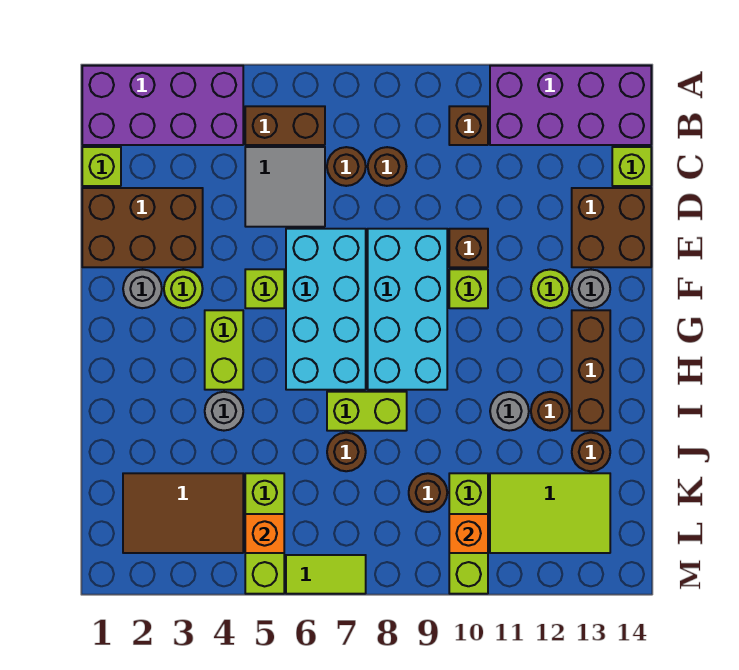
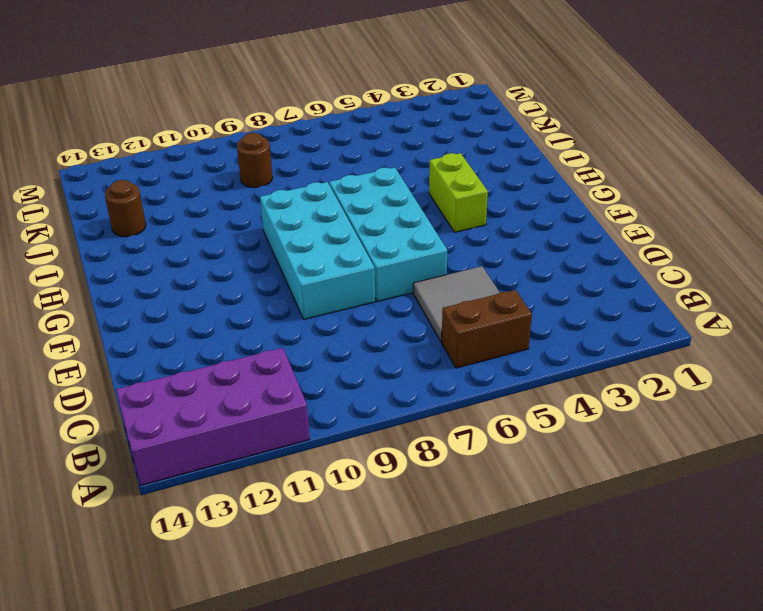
none -> purple 2x4 brick [82,66,243,145]
none -> brown 1x1 brick [449,106,488,145]
none -> lime 1x1 brick [82,147,121,186]
none -> brown 1x1 round brick [327,147,366,186]

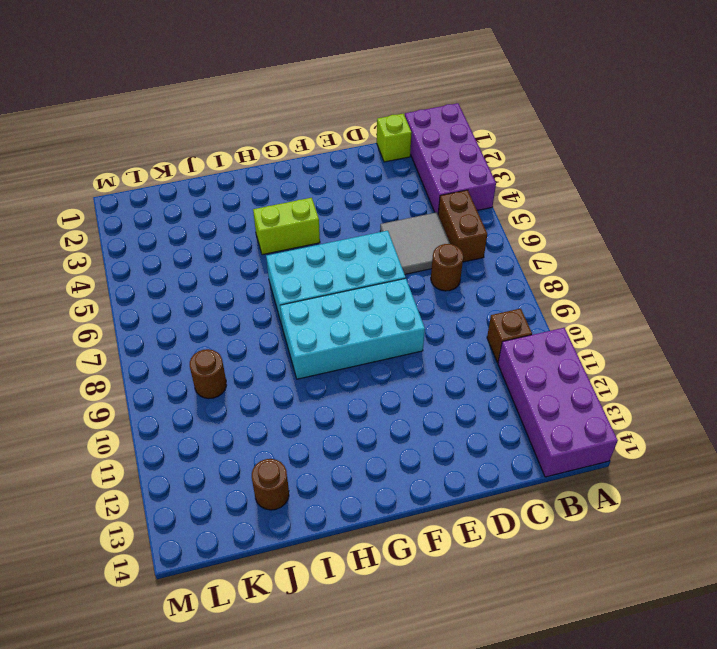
none -> brown 1x1 round brick [368,147,406,186]
none -> lime 1x1 brick [612,147,651,186]
none -> brown 2x3 brick [82,188,203,267]
none -> brown 2x2 brick [572,188,651,267]

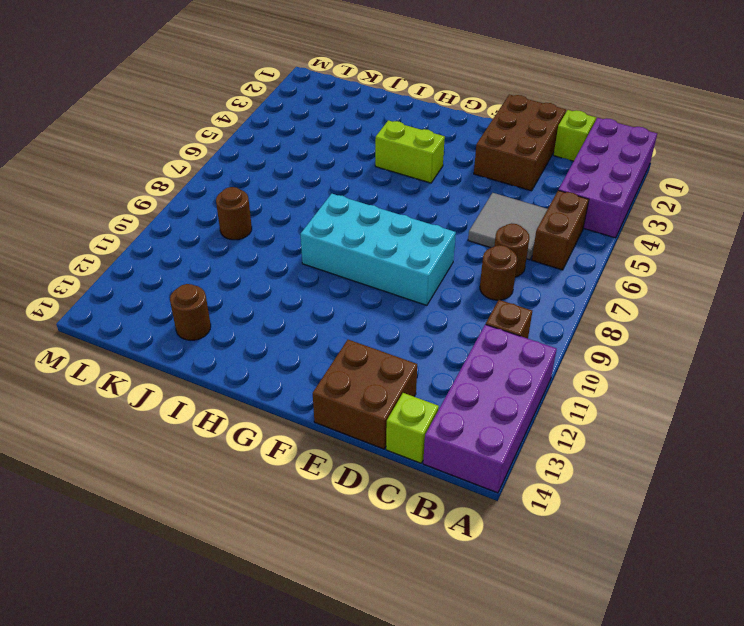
none -> cyan 2x4 brick [286,229,366,390]
none -> brown 1x1 brick [449,229,488,267]
none -> grey 1x1 round brick [123,270,162,308]
none -> lime 1x1 round brick [164,269,203,308]

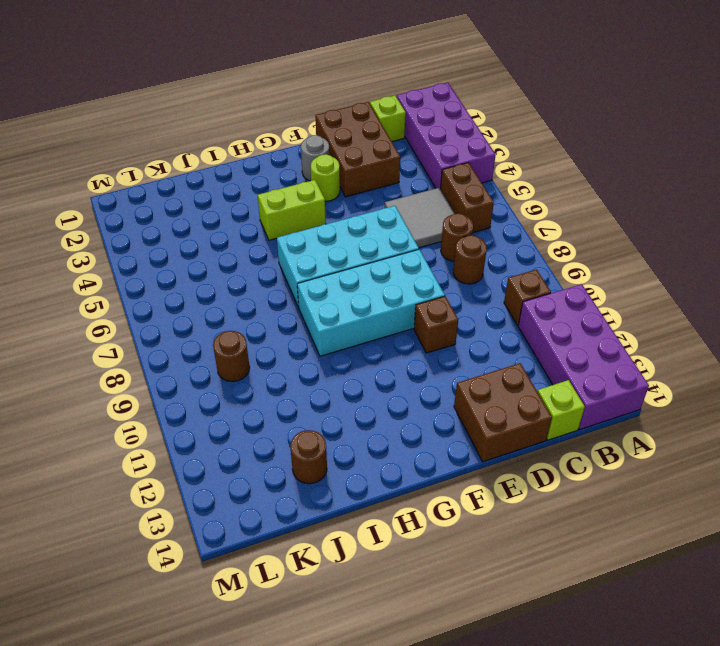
none -> lime 1x1 brick [245,269,284,308]
none -> lime 1x1 brick [449,269,488,308]
none -> lime 1x1 round brick [531,269,570,308]
none -> grey 1x1 round brick [572,270,610,308]

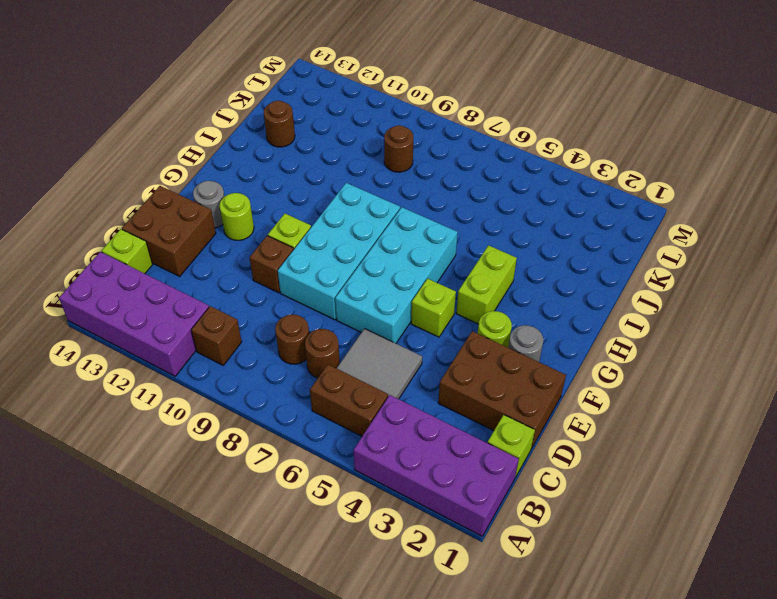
none -> brown 1x3 brick [572,310,610,431]
none -> grey 1x1 round brick [205,392,243,431]
none -> lime 1x2 brick [327,392,407,431]
none -> grey 1x1 round brick [490,392,529,431]

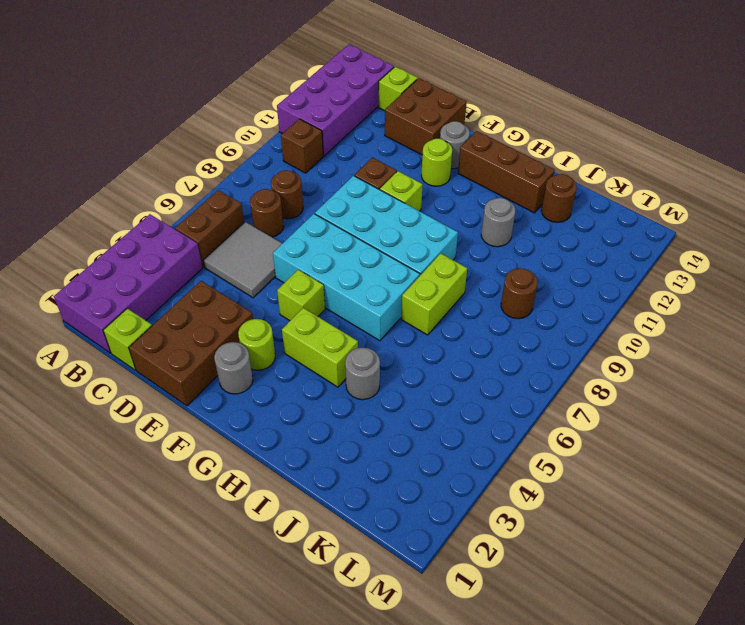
none -> brown 1x1 round brick [531,392,570,431]
none -> brown 1x1 round brick [327,433,366,471]
none -> brown 2x3 tile [123,473,243,553]
none -> lime 1x3 brick [245,473,284,594]

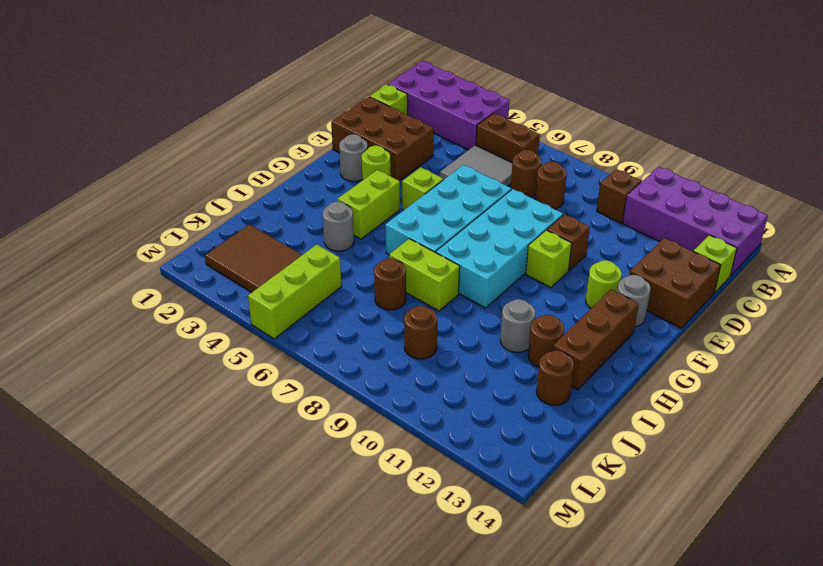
none -> lime 1x3 brick [449,473,488,594]
none -> lime 2x3 tile [490,473,610,553]
none -> lime 1x2 tile [286,555,366,594]
none -> orange 1x1 brick [245,514,284,553]

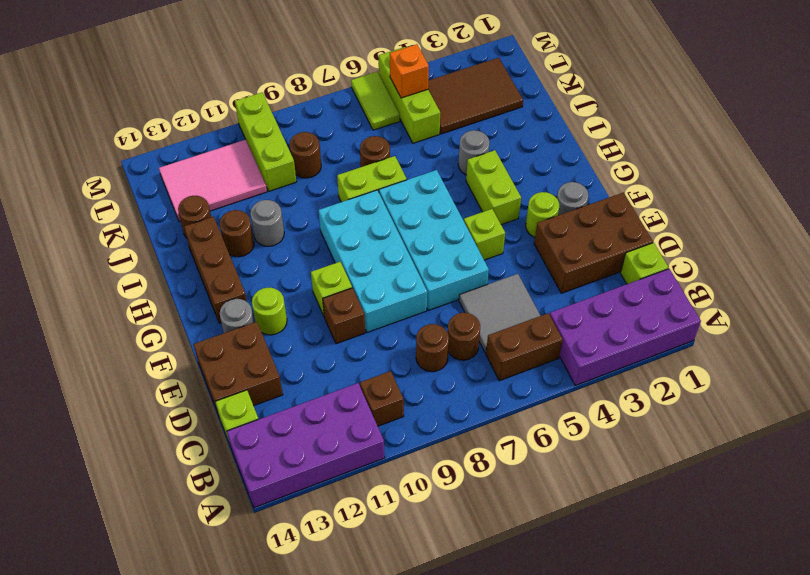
pink 2x3 tile [159,140,267,221] -> lime 2x3 tile [490,473,610,553]
lime 1x2 tile [351,72,400,130] -> lime 1x2 tile turned to [286,555,366,594]
none -> orange 1x1 brick [449,514,488,553]

